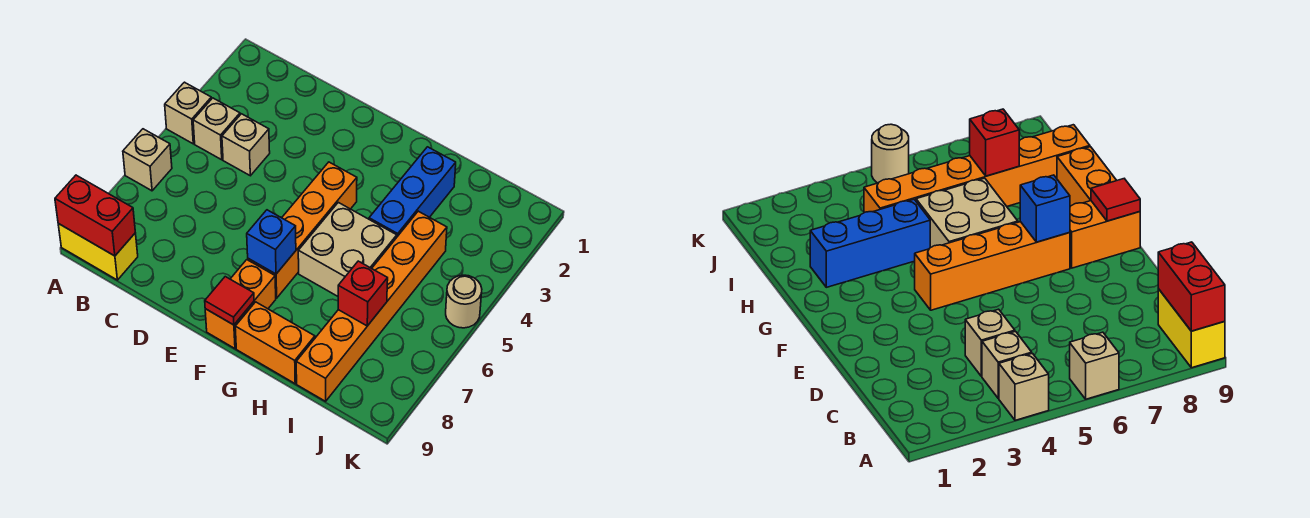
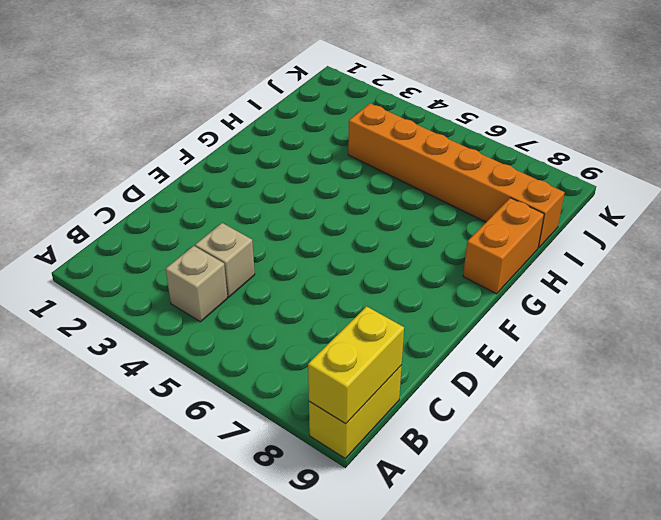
yellow 1x2 brick [308,306,404,424] -> red 1x2 brick [55,175,135,256]
none -> tan 1x1 brick [165,82,211,144]
none -> tan 1x1 brick [123,129,172,191]
none -> orange 1x4 brick [248,162,357,298]

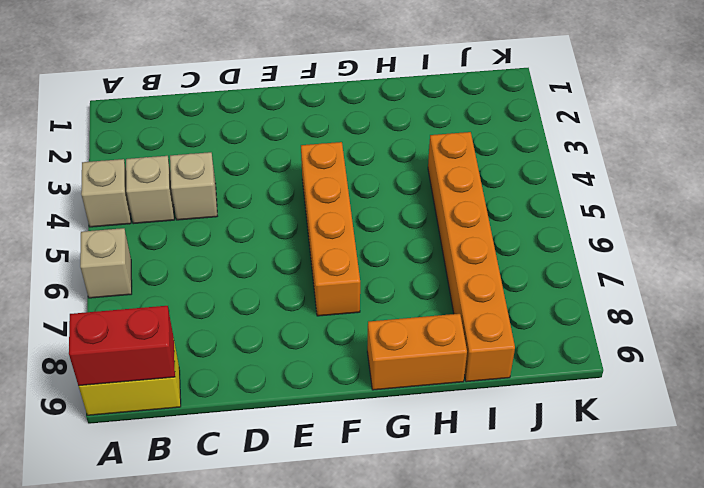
none -> orange 1x2 brick [205,260,276,349]
none -> tan 2x2 brick [298,202,397,296]
none -> blue 1x3 brick [369,147,456,237]

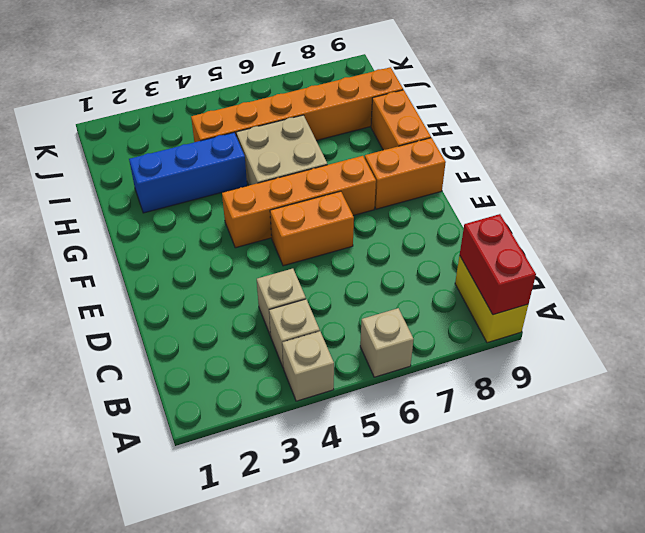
orange 1x2 brick [270,191,354,266] -> none
none -> tan 1x1 round brick [446,275,482,328]
none -> blue 1x1 brick [247,210,296,274]
none -> red 1x1 tile [205,277,254,325]

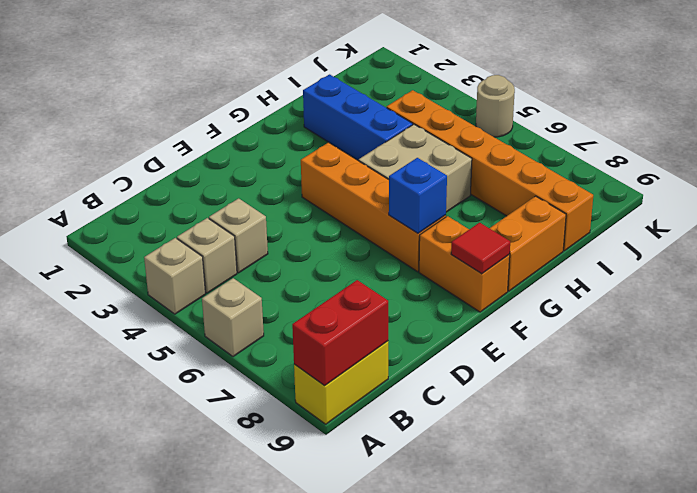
none -> red 1x1 brick [338,261,388,326]

